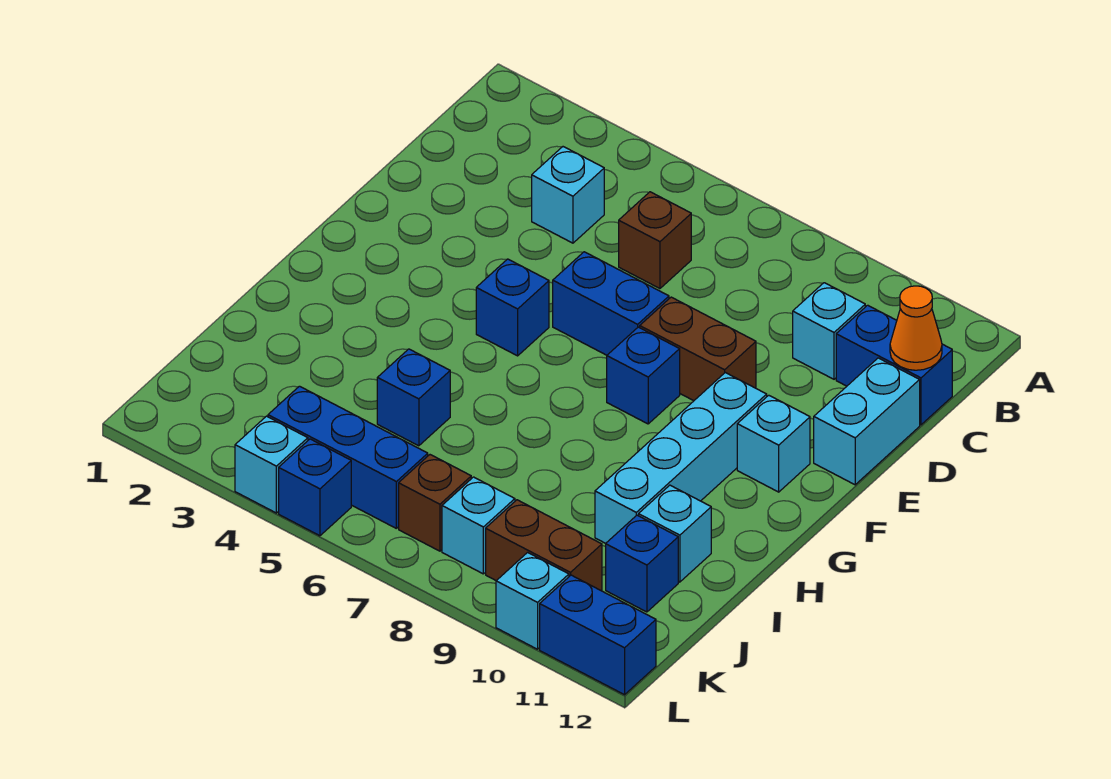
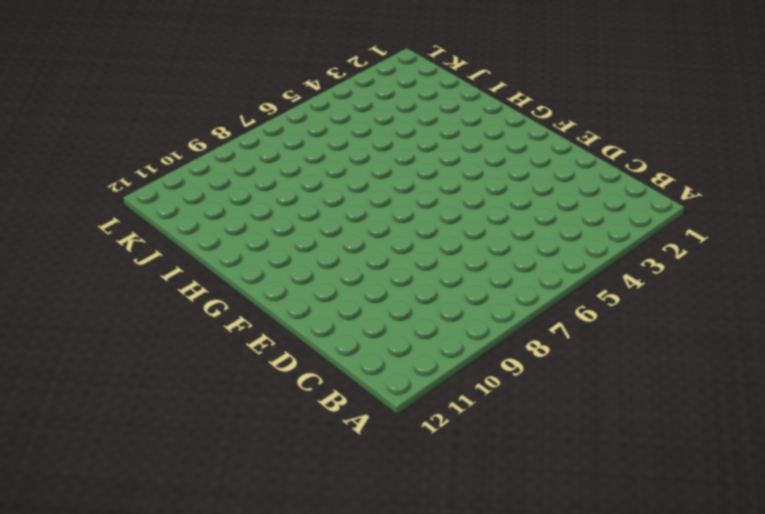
none -> cyan 1x1 brick [532,147,604,243]
none -> brown 1x1 brick [619,192,691,289]
none -> cyan 1x1 brick [793,283,865,379]

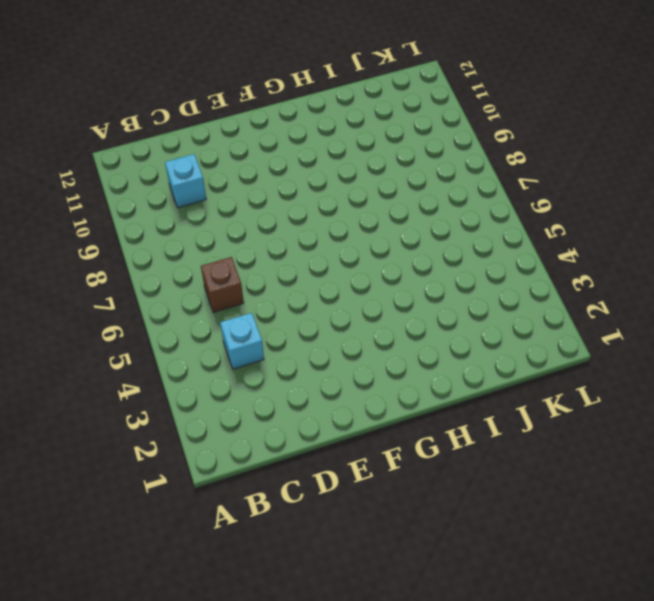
none -> blue 1x2 brick [836,305,952,425]
none -> cyan 1x2 brick [814,358,920,485]
none -> blue 1x2 brick [553,252,669,355]

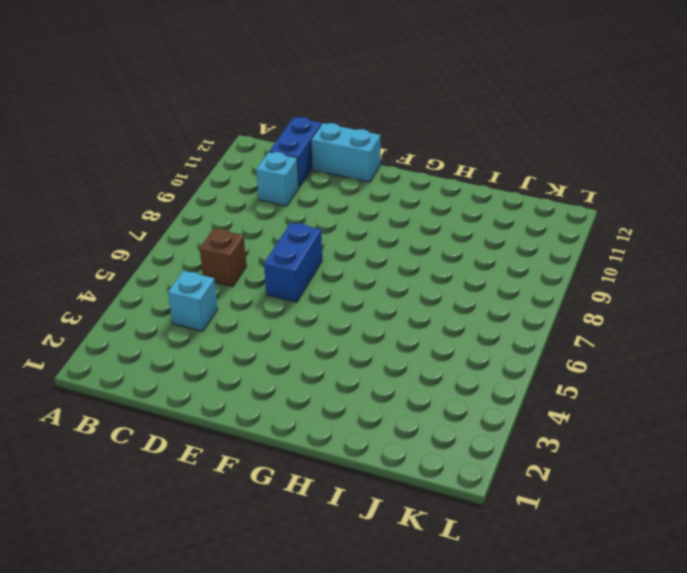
none -> brown 1x2 brick [640,297,756,401]
none -> blue 1x1 brick [476,259,549,356]
none -> blue 1x1 brick [607,327,680,424]

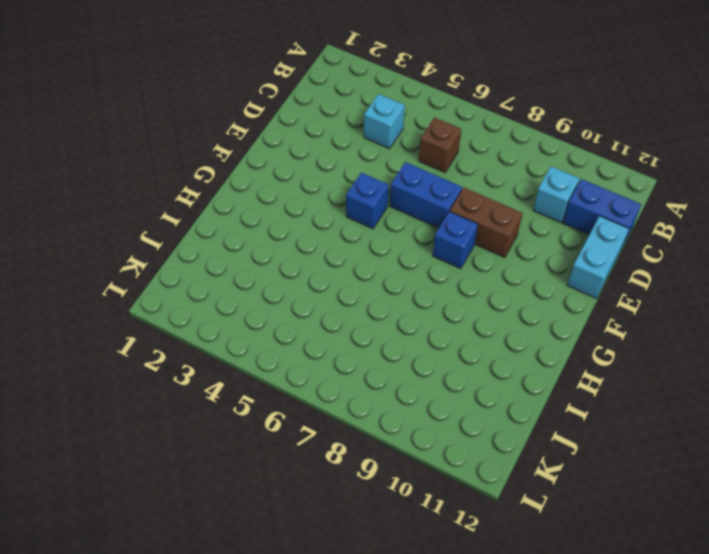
none -> cyan 1x4 brick [595,373,767,543]
none -> cyan 1x1 brick [737,395,810,492]
none -> blue 1x1 brick [377,349,450,446]

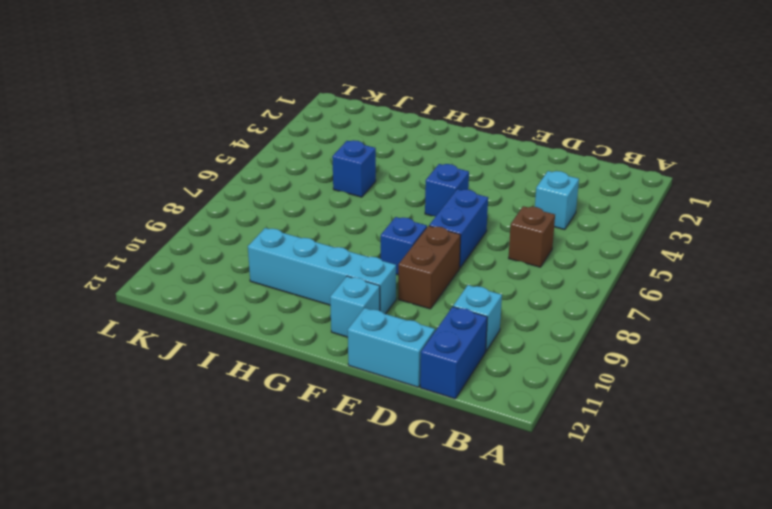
none -> cyan 1x1 brick [639,485,711,582]
none -> blue 1x1 brick [606,515,678,612]
none -> blue 1x3 brick [268,386,428,528]

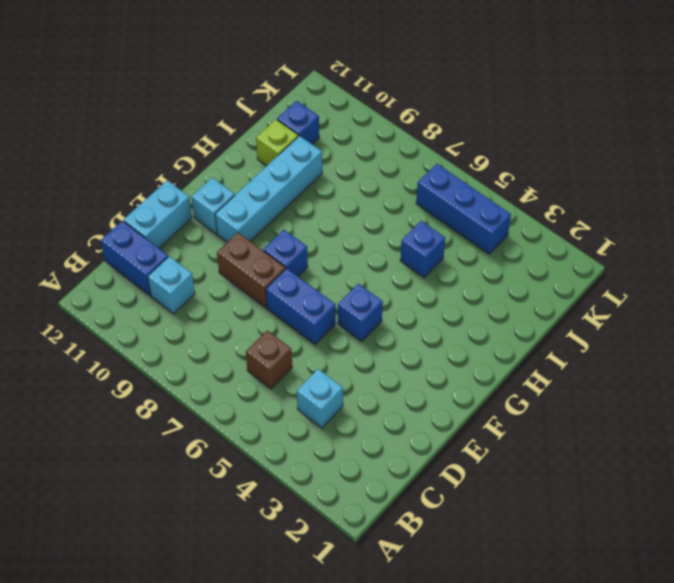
lime 1x1 brick [256,120,298,166] -> cyan 1x1 brick [639,485,711,582]
none -> brown 1x1 brick [399,455,471,551]
none -> cyan 1x1 brick [442,477,515,574]
none -> brown 1x2 brick [486,500,602,591]

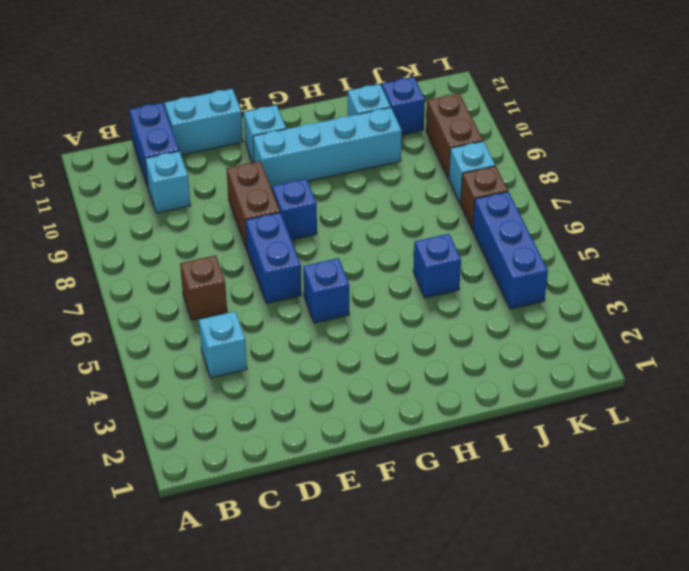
none -> cyan 1x1 brick [235,416,308,513]
none -> blue 1x1 brick [279,439,351,536]
none -> cyan 1x1 brick [496,553,569,649]

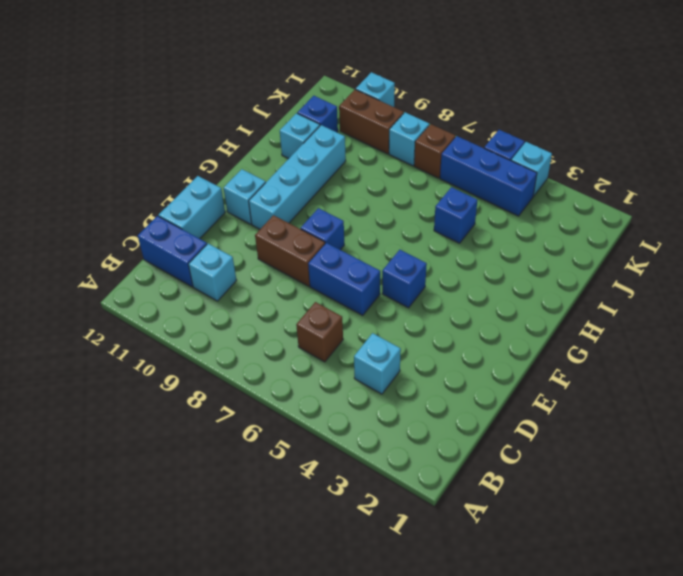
none -> blue 1x2 brick [540,575,656,695]
none -> orange 1x1 cone [890,286,942,370]

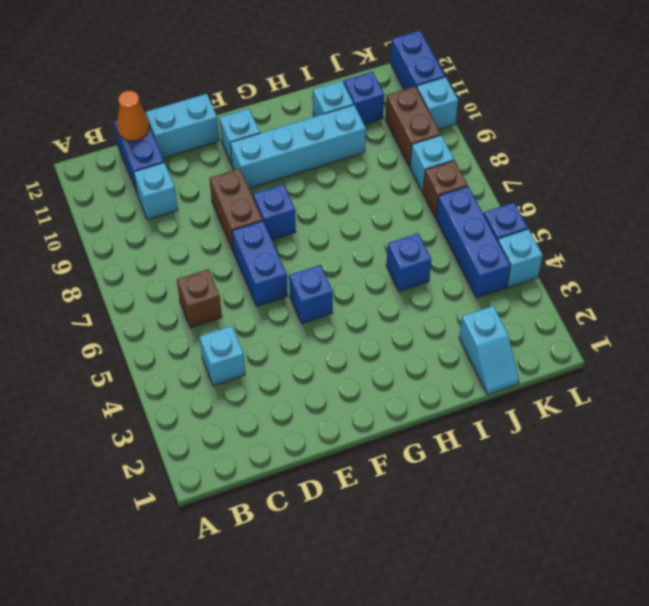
cyan 1x2 slope [459,306,519,395] -> none

